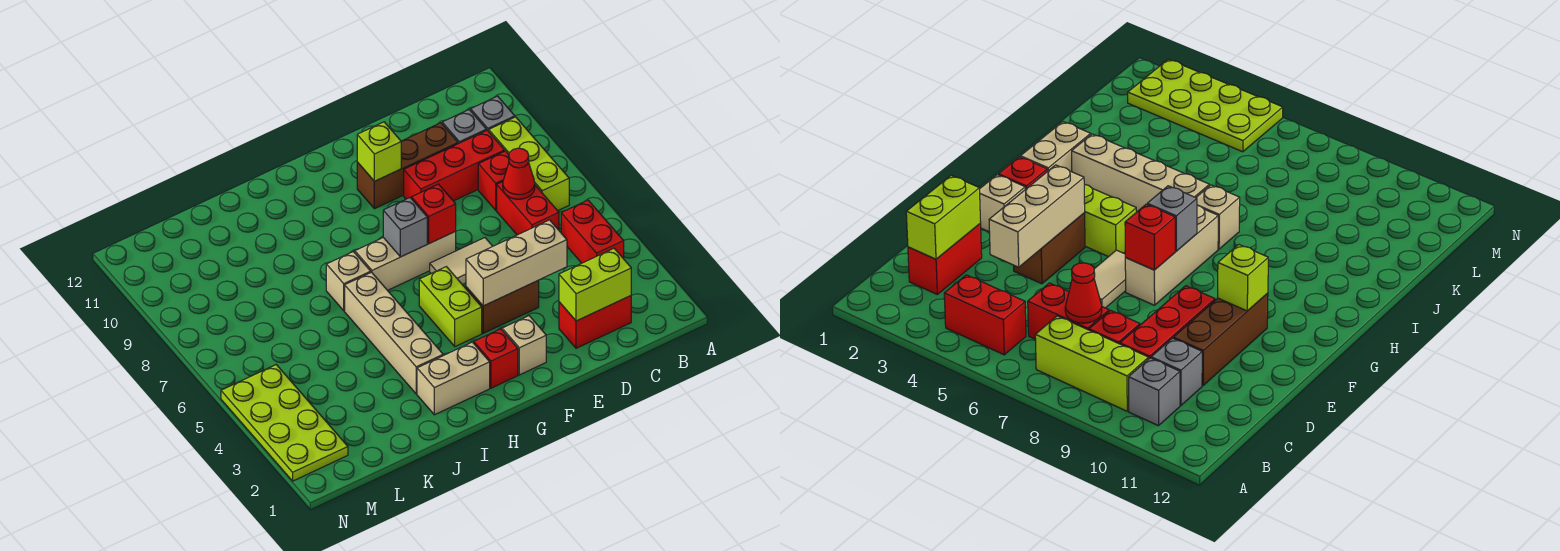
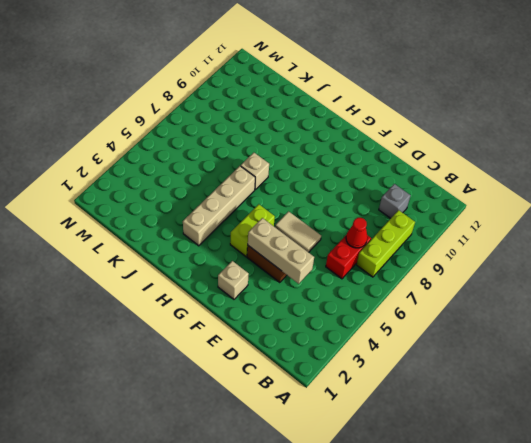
none -> red 1x2 brick [561,200,624,263]
none -> grey 1x1 brick [471,96,515,131]
none -> red 1x2 brick [559,296,631,348]

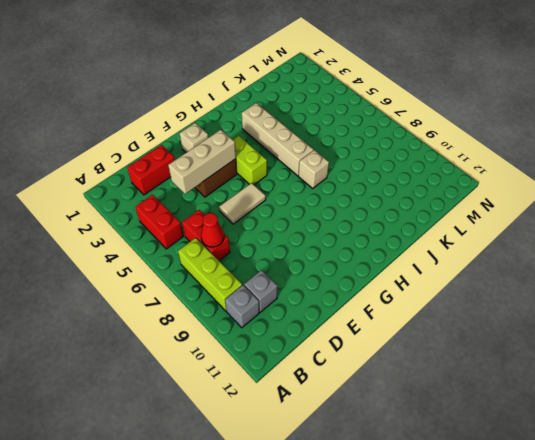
none -> red 1x1 brick [478,151,509,210]
none -> red 1x3 brick [404,130,505,201]
none -> brown 1x3 brick [357,123,458,209]

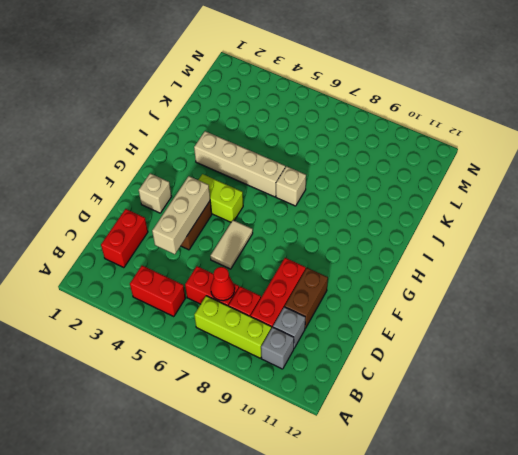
brown 1x2 brick [285,268,328,328] -> brown 1x3 brick [357,123,458,209]
none -> tan 1x3 brick [355,231,456,290]
none -> red 1x1 brick [474,329,518,388]
none -> tan 1x2 brick [417,342,490,415]

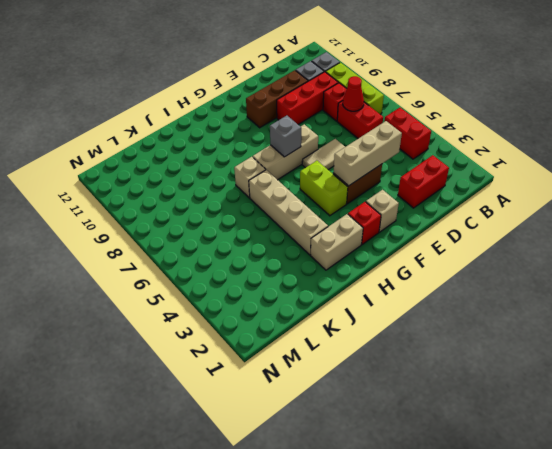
none -> lime 2x4 plate [221,365,348,481]
none -> lime 1x2 brick [559,248,631,321]
none -> red 1x1 brick [412,184,456,244]

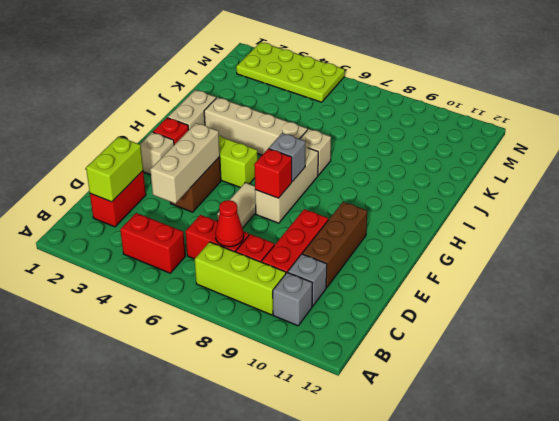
none -> lime 1x1 brick [357,122,401,181]

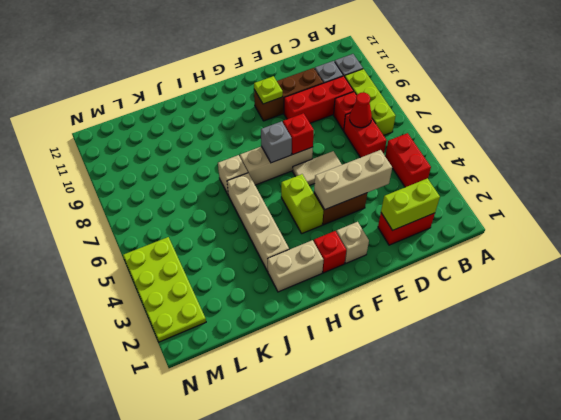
lime 1x1 plate [254,76,283,104] -> lime 1x1 brick [357,122,401,181]

